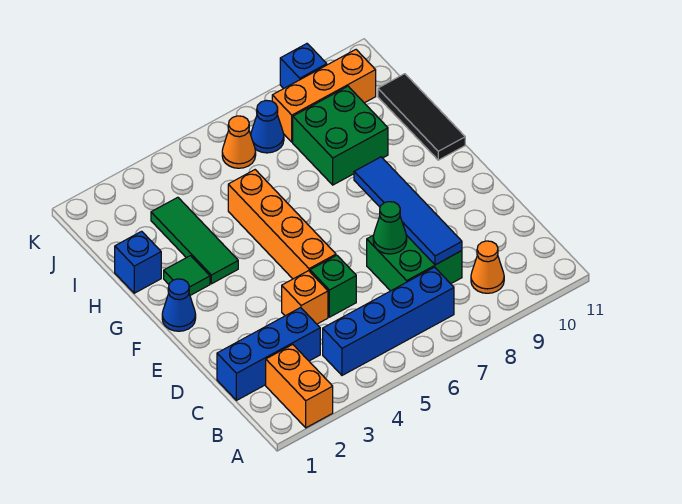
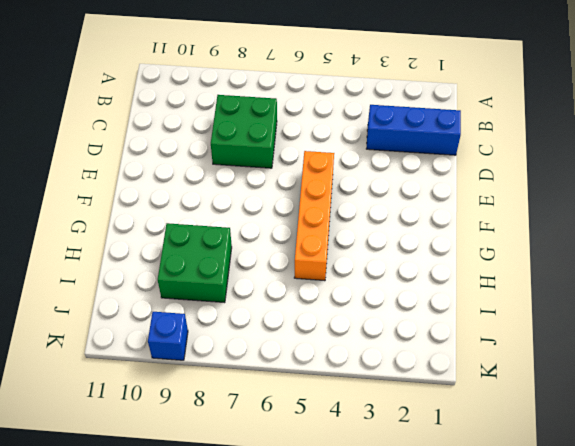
none -> orange 1x2 brick [266,345,333,428]
none -> blue 1x4 brick [323,267,454,375]
none -> orange 1x1 cone [471,241,504,293]

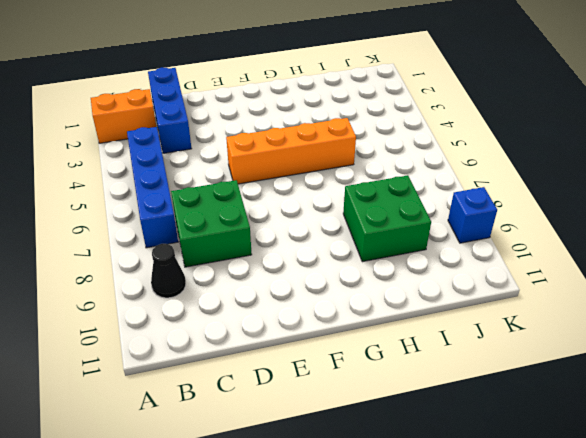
black 1x1 cone [151,244,186,298] -> orange 1x1 cone [471,241,504,293]
none -> orange 1x1 brick [282,271,328,324]
none -> green 1x1 brick [310,255,356,317]
none -> blue 1x1 cone [162,279,196,331]

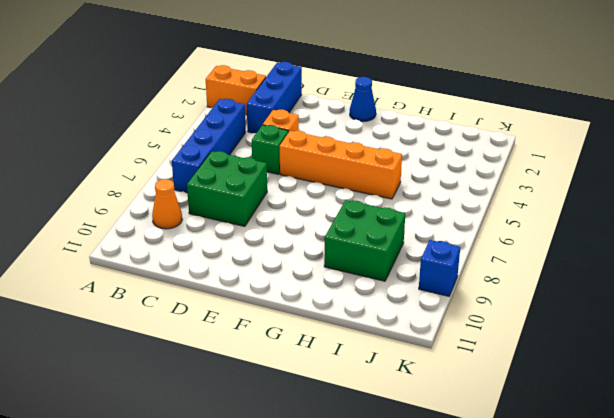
none -> green 1x1 tile [164,256,210,295]
none -> green 1x3 tile [151,197,238,284]
none -> black 1x3 tile [378,74,465,160]

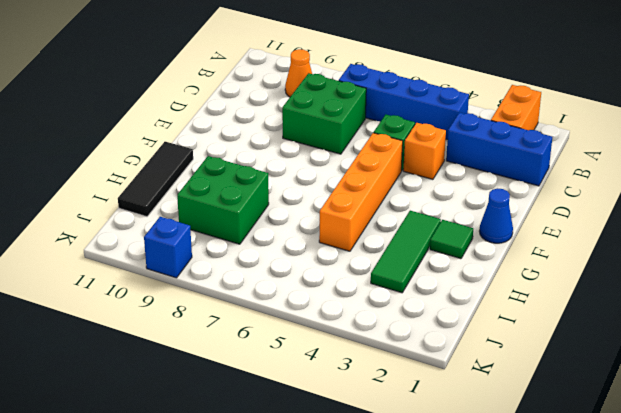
none -> blue 1x1 brick [115,231,161,293]
none -> orange 1x1 cone [222,116,256,168]
none -> blue 1x1 cone [251,100,284,153]

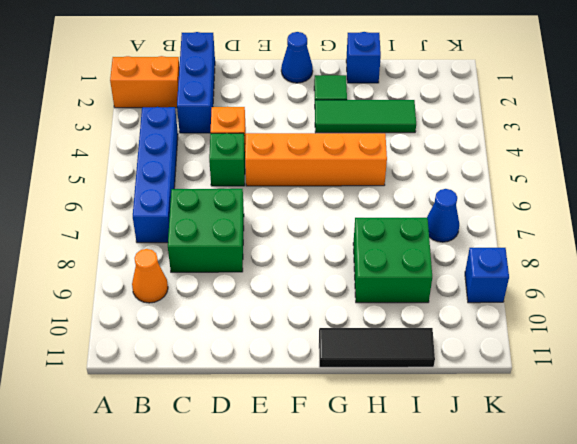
none -> orange 1x1 cone [222,116,256,168]
none -> orange 1x3 brick [272,50,376,142]
none -> blue 1x4 tile [354,157,462,265]

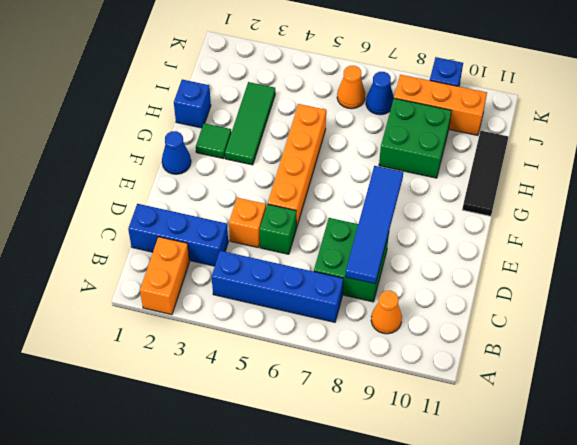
none -> green 1x1 cone [373,202,407,254]

